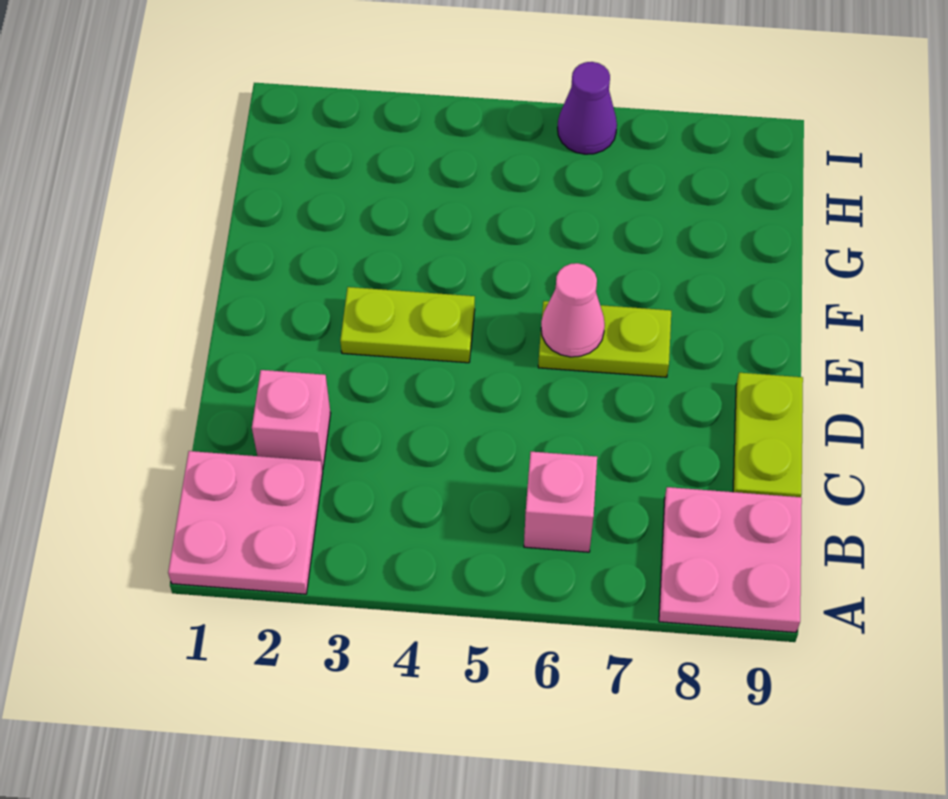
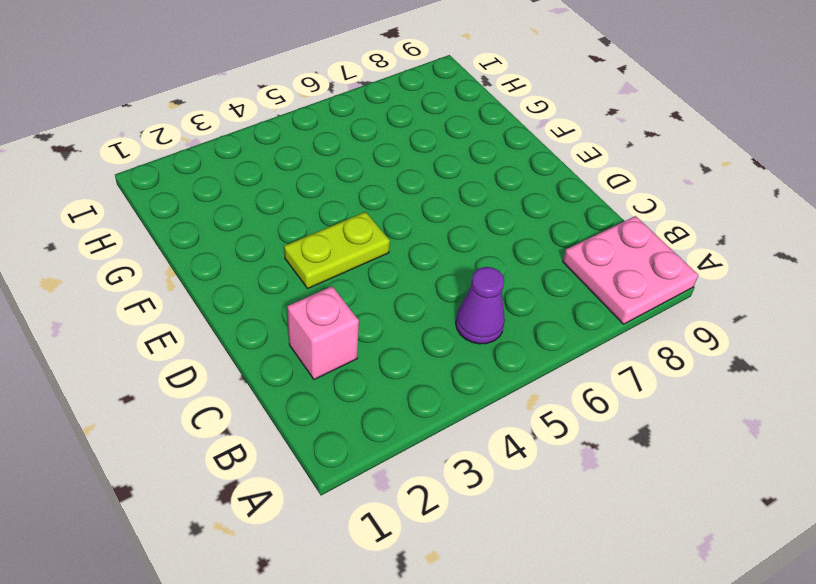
purple 1x1 cone [456,267,505,344] -> purple 1x1 cone moved to [558,62,617,154]
none -> pink 2x2 plate [168,451,323,594]
none -> pink 1x1 brick [524,452,597,552]

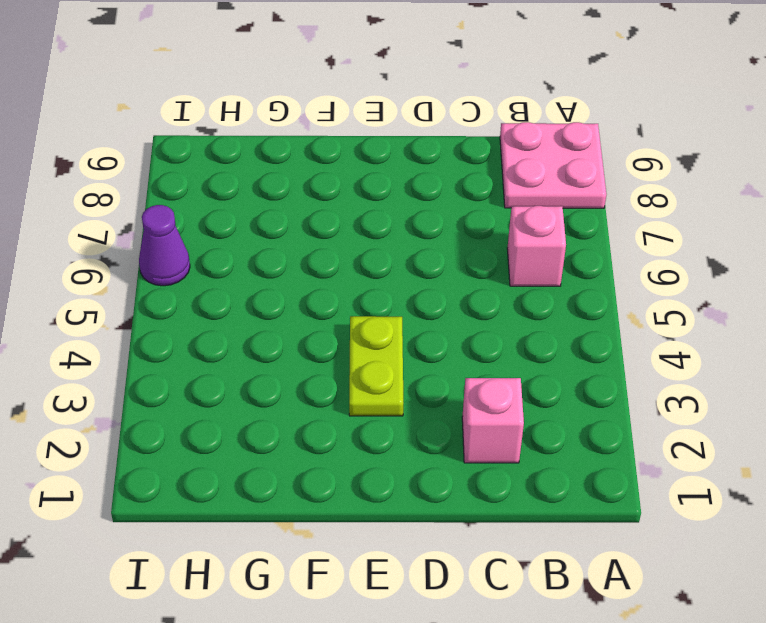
none -> pink 2x2 plate [168,451,323,594]
none -> lime 1x2 plate [733,373,803,497]

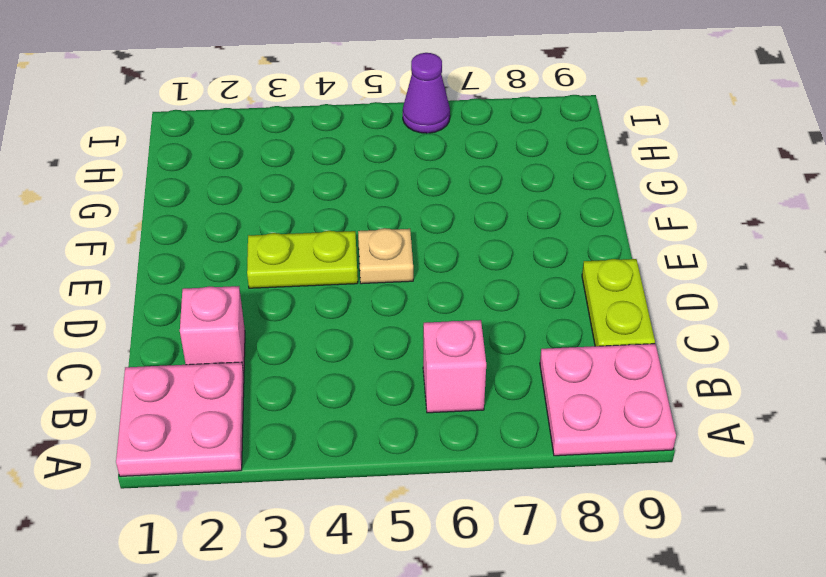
tan 1x1 plate [358,228,413,284] -> none
none -> lime 1x2 plate [538,301,671,377]
none -> pink 1x1 cone [541,263,605,357]

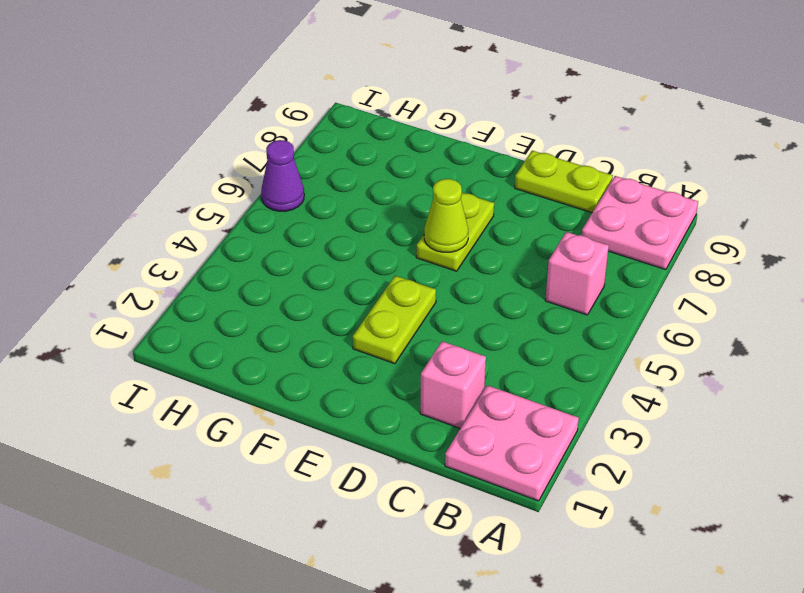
lime 1x1 cone [424,179,468,252] -> pink 1x1 cone [541,263,605,357]

